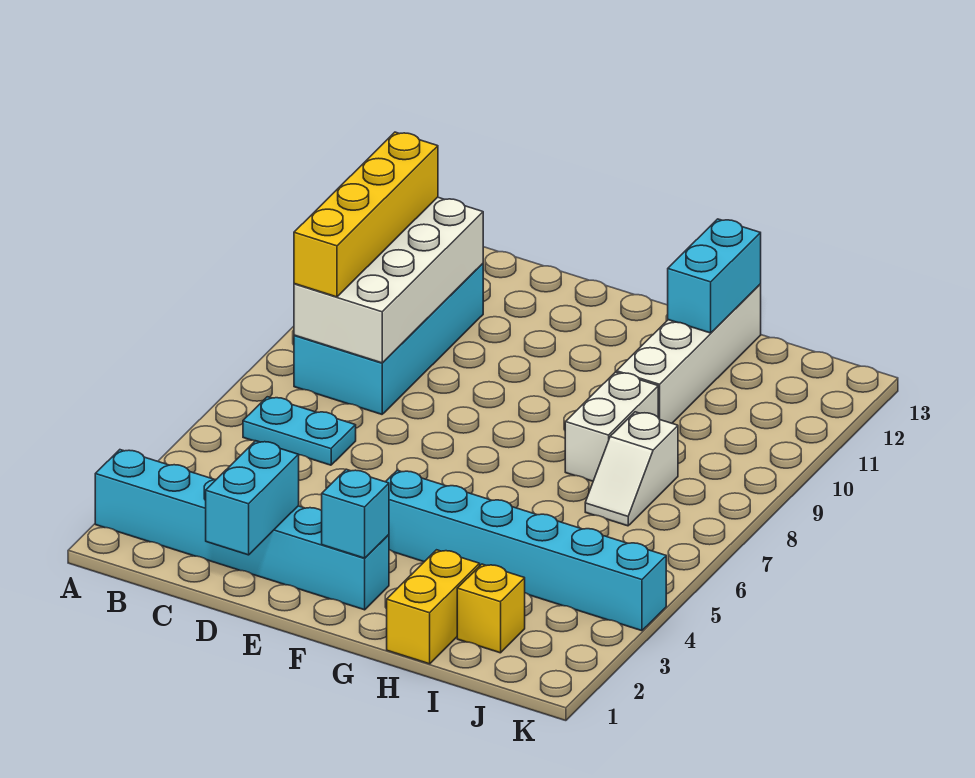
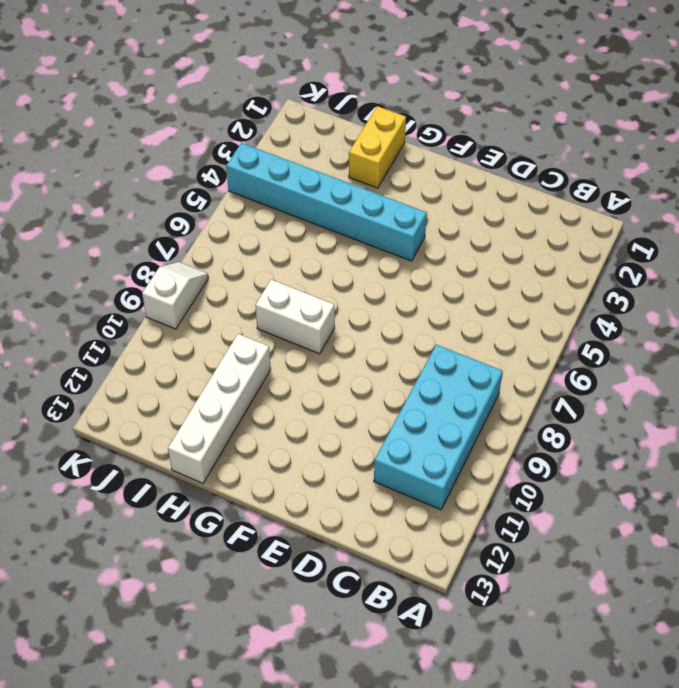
white 1x2 brick [255,279,335,354] -> white 1x2 brick turned to [565,372,658,481]
white 1x2 slope [142,262,209,329] -> white 1x2 slope moved to [585,412,678,526]
none -> cyan 1x6 brick [95,450,389,610]
none -> cyan 1x2 plate [243,397,356,465]
none -> yellow 1x1 brick [457,564,525,653]

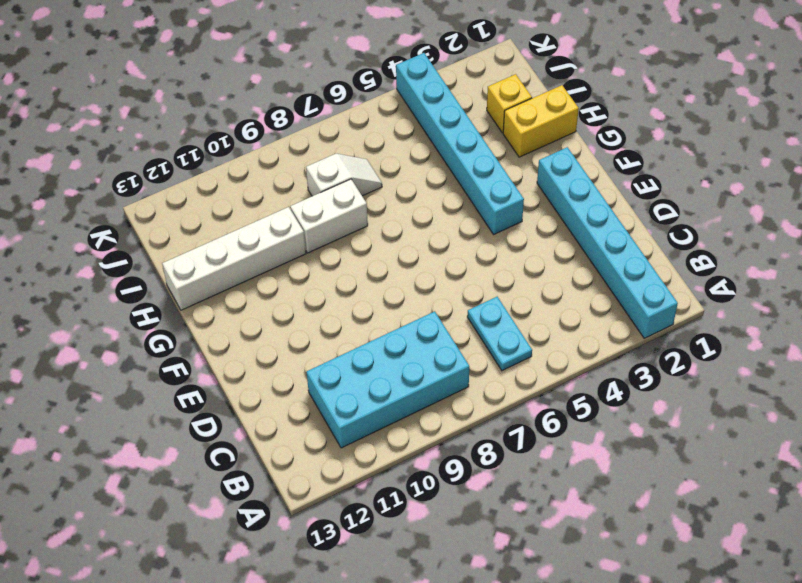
none -> white 2x4 brick [294,197,483,363]
none -> cyan 1x2 brick [206,441,299,555]
none -> cyan 1x1 brick [322,469,389,558]

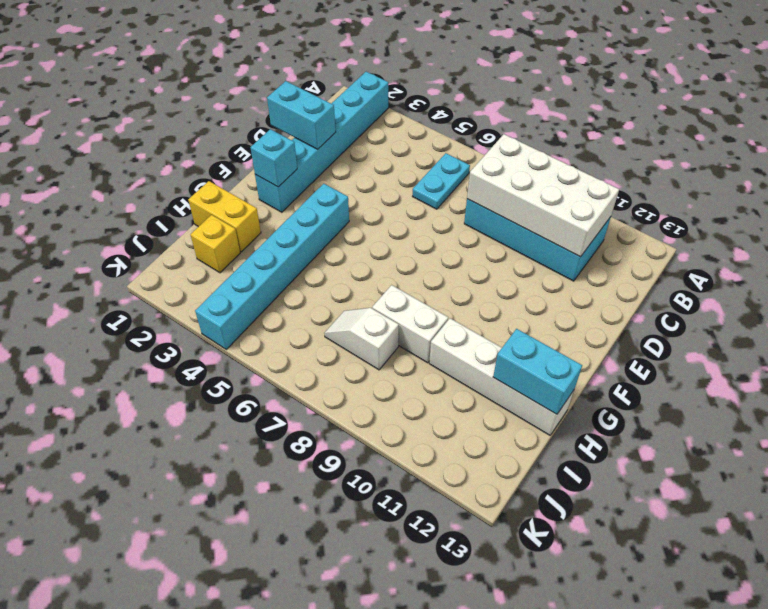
none -> yellow 1x4 brick [294,132,438,297]

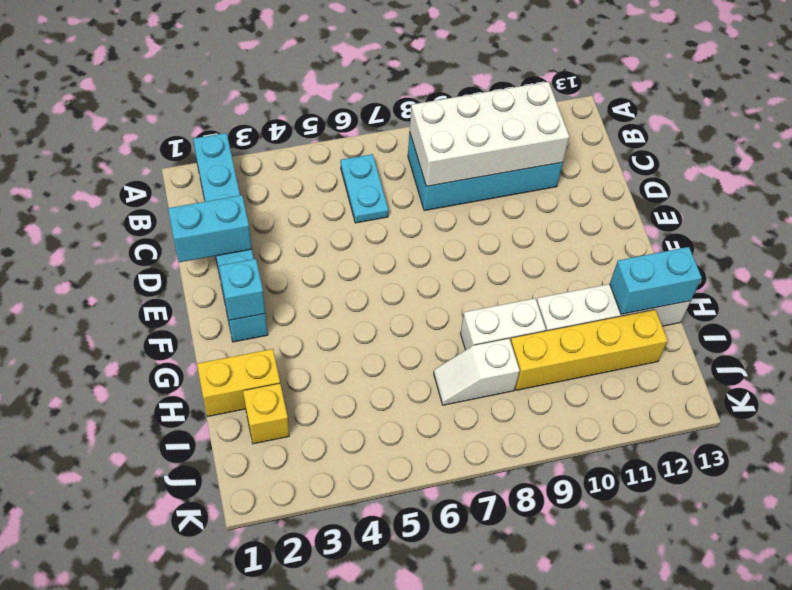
yellow 1x4 brick [511,310,668,390] -> yellow 1x4 brick moved to [294,132,438,297]
none -> cyan 1x6 brick [386,470,666,631]

